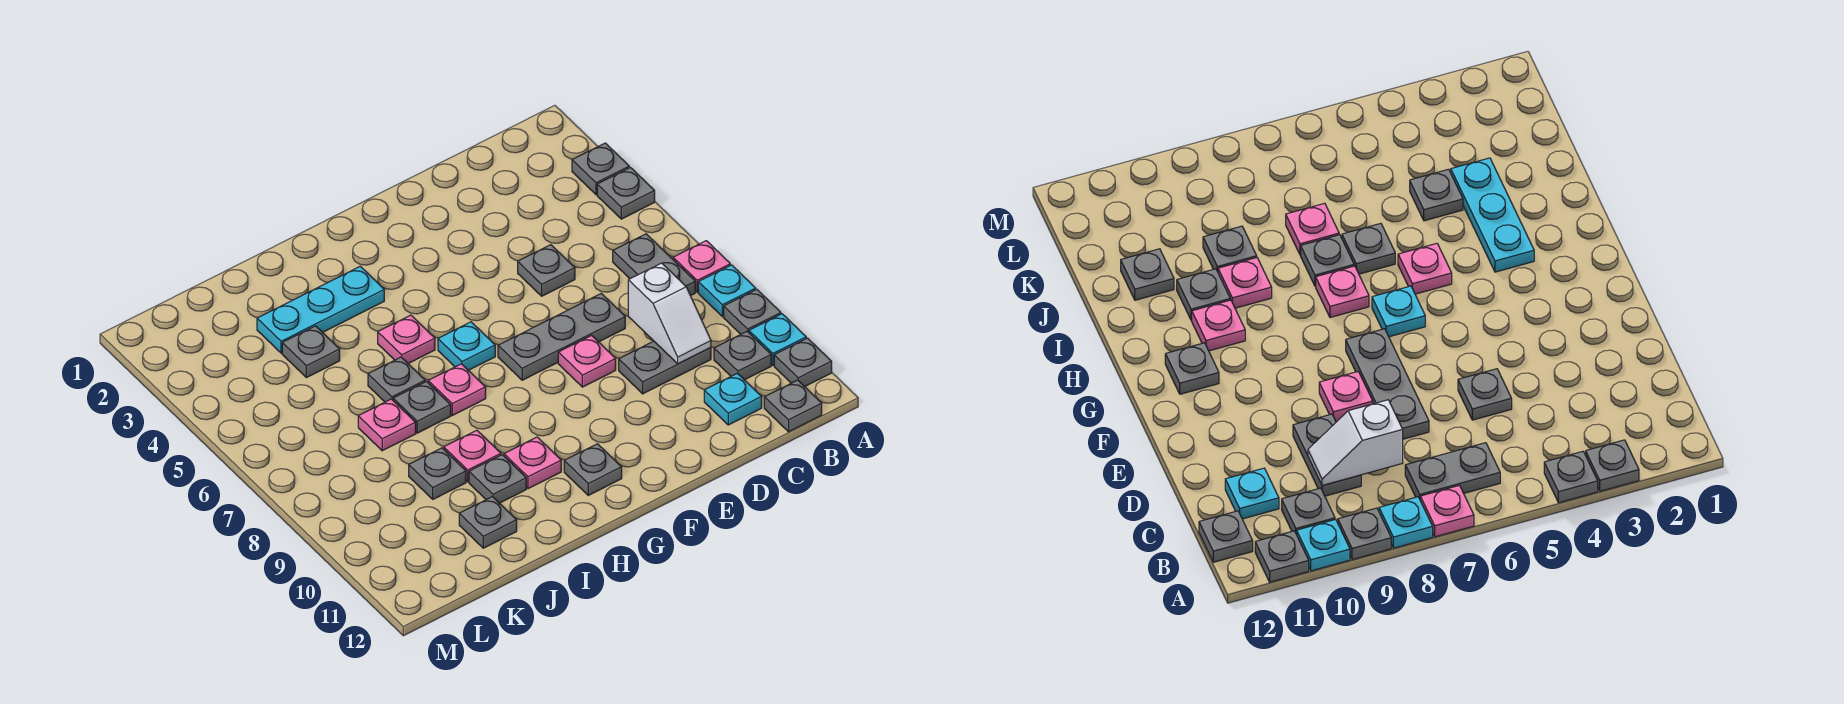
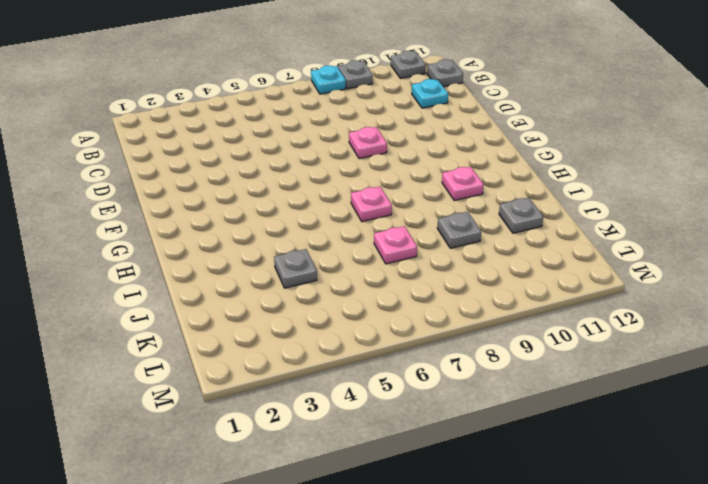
none -> grey 1x1 plate [572,143,629,195]
none -> grey 1x1 plate [597,168,655,219]
none -> pink 1x1 plate [673,241,730,292]
none -> cyan 1x1 plate [749,314,806,365]

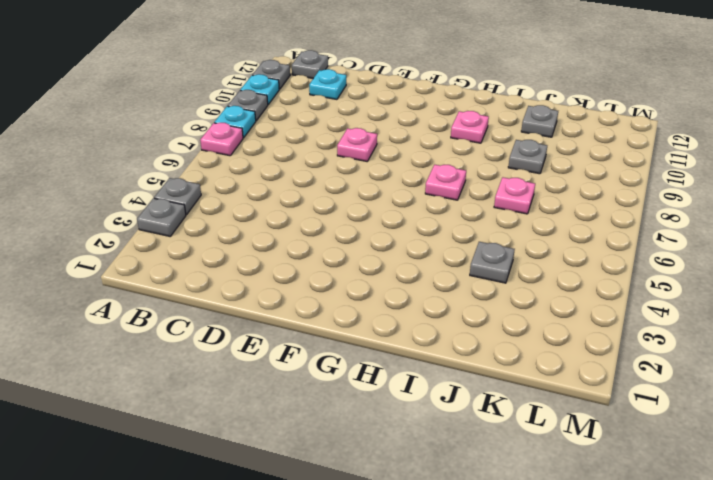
none -> grey 1x2 plate [613,234,695,296]
none -> grey 1x1 plate [714,331,771,380]
none -> grey 1x2 plate [619,341,711,394]
none -> grey 1x1 plate [518,245,575,296]

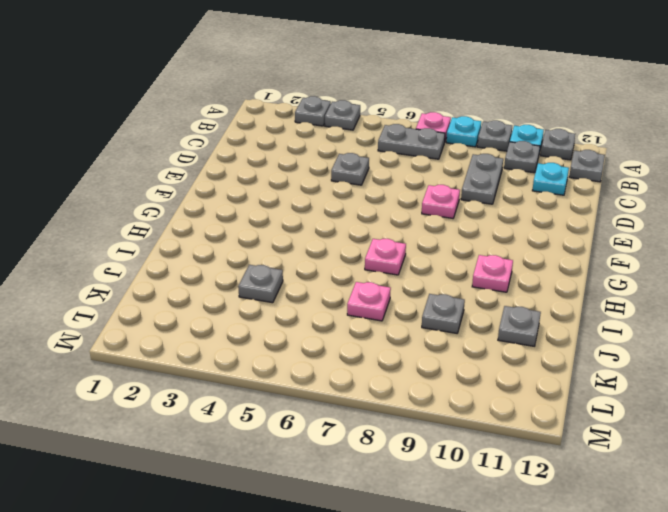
none -> grey 1x3 plate [498,293,625,380]
none -> cyan 1x1 plate [438,322,495,370]
none -> grey 1x1 plate [564,444,622,495]
none -> cyan 1x3 plate [257,266,384,353]

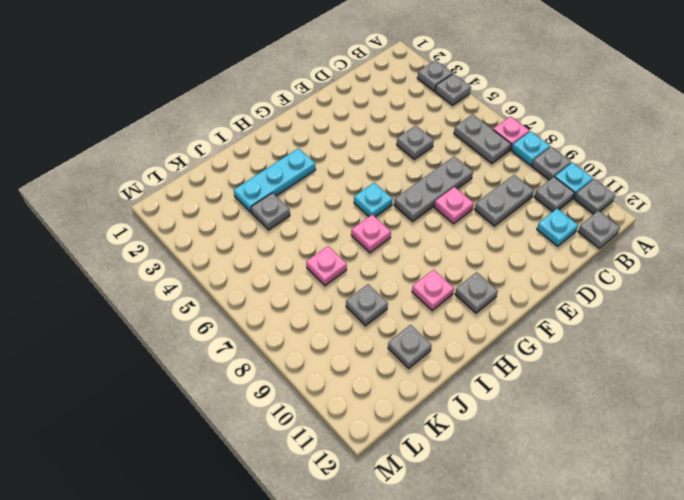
none -> pink 1x1 plate [378,315,435,364]
none -> grey 1x1 plate [368,357,425,402]
none -> grey 1x1 plate [393,382,451,433]
none -> pink 1x1 plate [444,430,501,482]

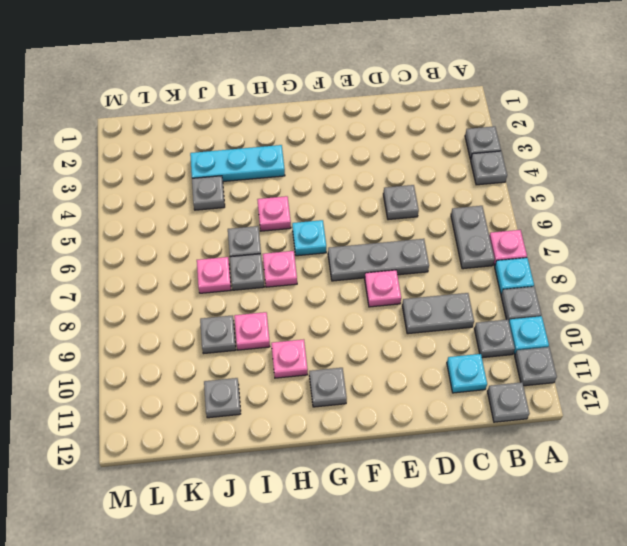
none -> grey 1x1 plate [469,455,526,503]
none -> white 1x2 slope [628,263,711,364]

